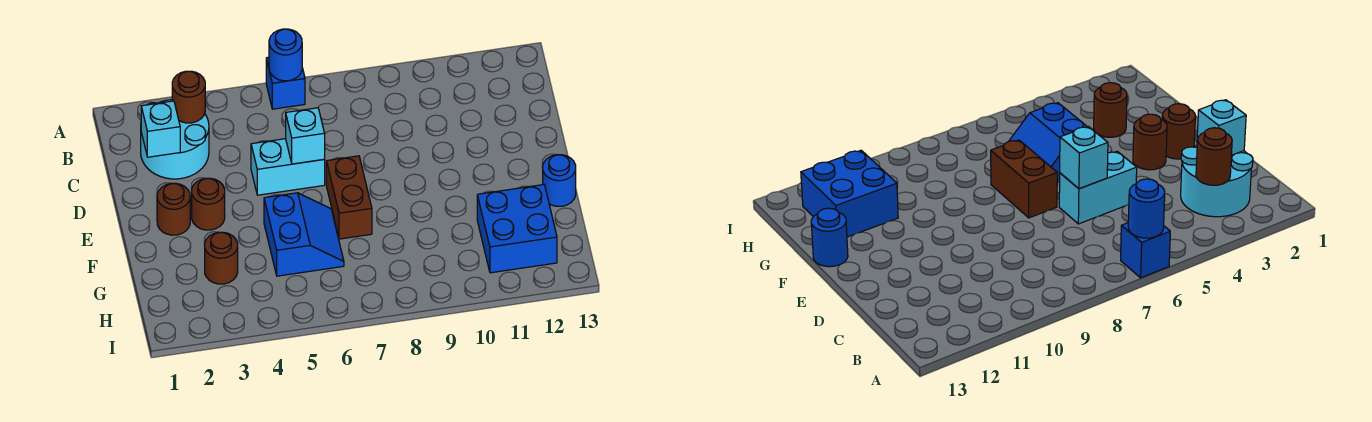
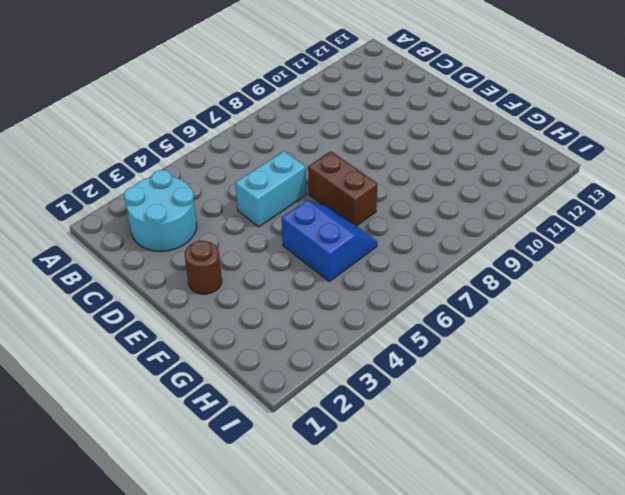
none -> blue 1x1 brick [266,57,305,109]
none -> brown 1x1 round brick [192,178,225,230]
none -> blue 1x1 round brick [543,155,576,206]

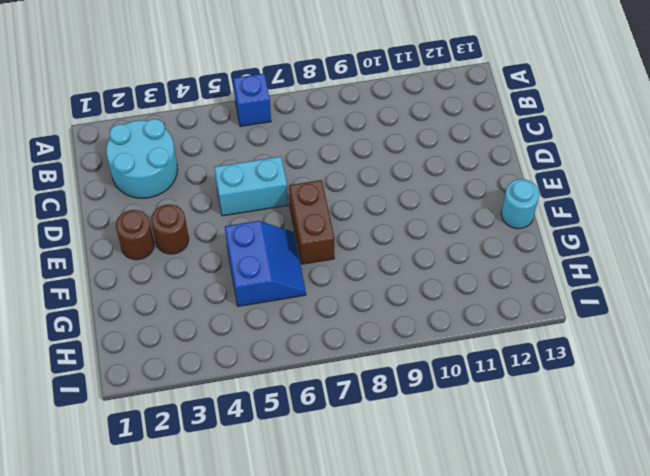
cyan 1x1 round brick [501,179,539,229] -> blue 1x1 round brick [543,155,576,206]
none -> brown 1x1 round brick [205,232,238,284]
none -> blue 2x2 brick [477,185,557,273]
none -> blue 1x1 round brick [269,29,302,81]

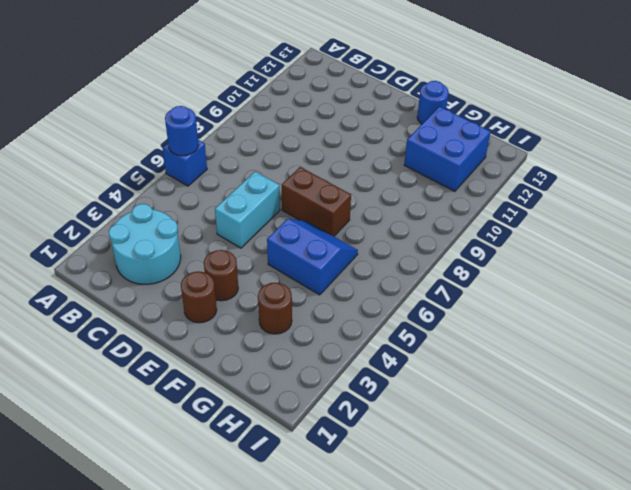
none -> brown 1x1 round brick [172,71,205,123]
none -> cyan 1x1 brick [141,101,180,157]
none -> cyan 1x1 brick [286,108,325,164]

